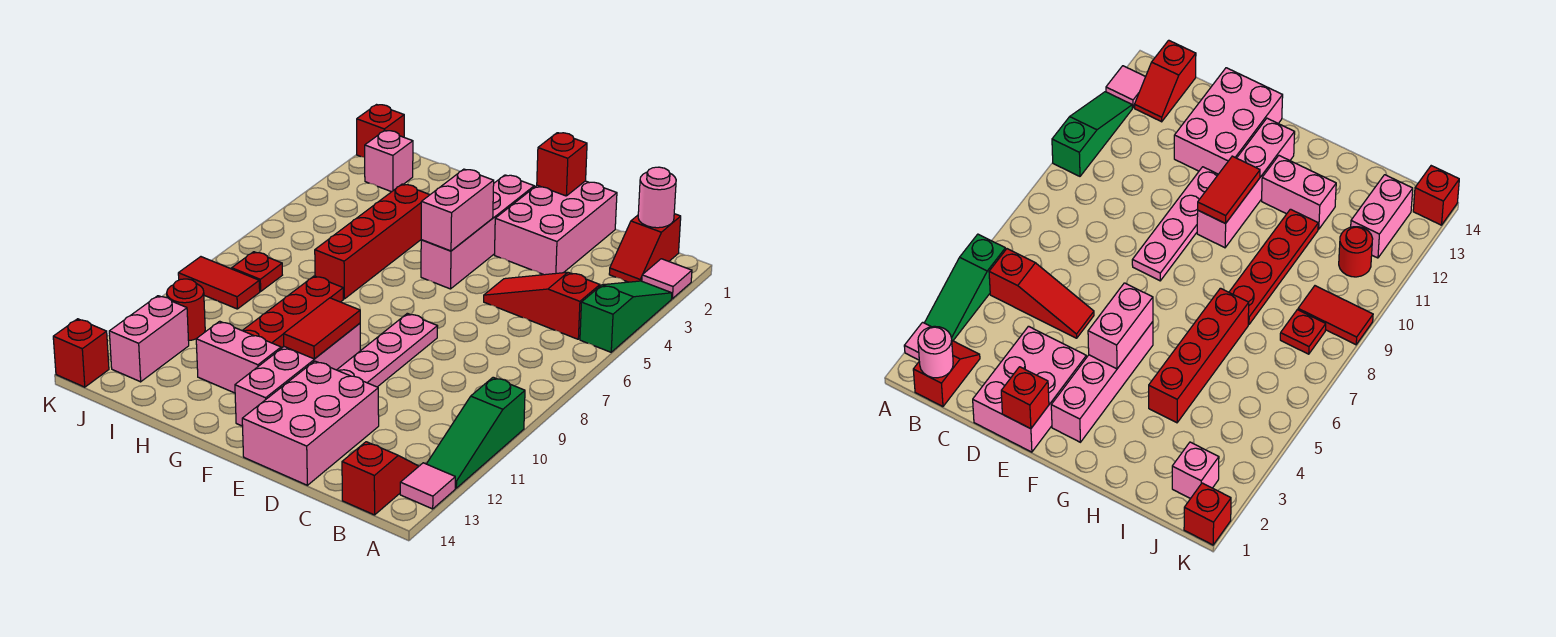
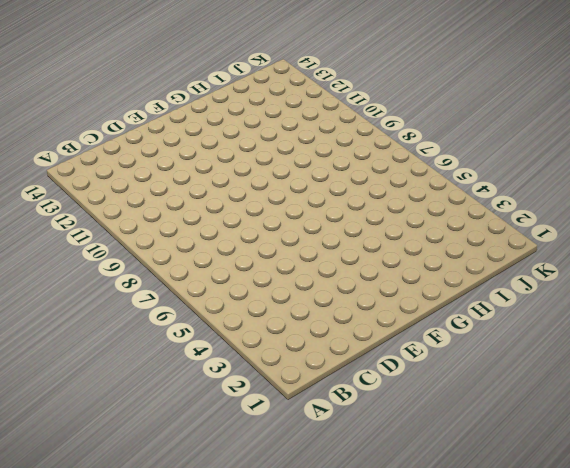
none -> pink 1x1 tile [642,259,692,299]
none -> green 1x3 slope [580,281,672,352]
none -> green 1x3 slope [427,377,525,488]

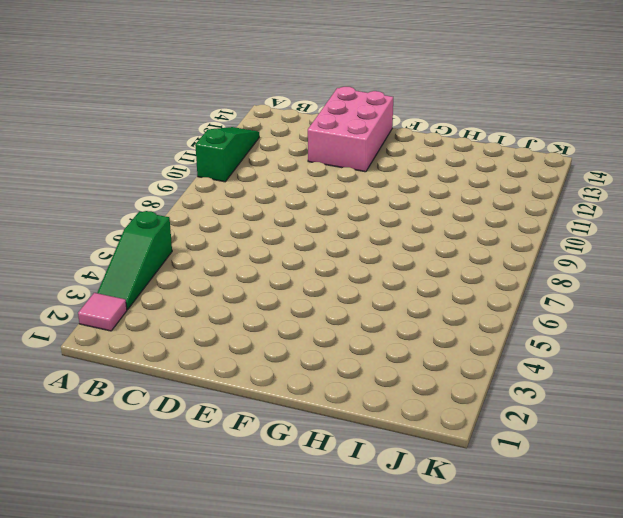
none -> pink 1x1 tile [400,463,455,509]
none -> red 1x2 slope [609,214,681,282]
none -> red 1x3 slope [484,272,600,339]

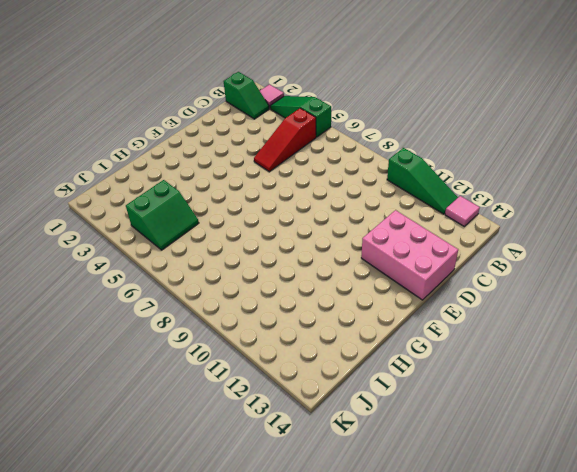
green 1x2 slope [224,72,269,119] -> red 1x2 slope [609,214,681,282]
green 2x2 slope [126,180,199,250] -> none
none -> red 1x2 slope [342,442,419,515]
none -> pink 2x3 brick [495,181,617,275]
none -> pink 1x4 plate [337,313,438,387]

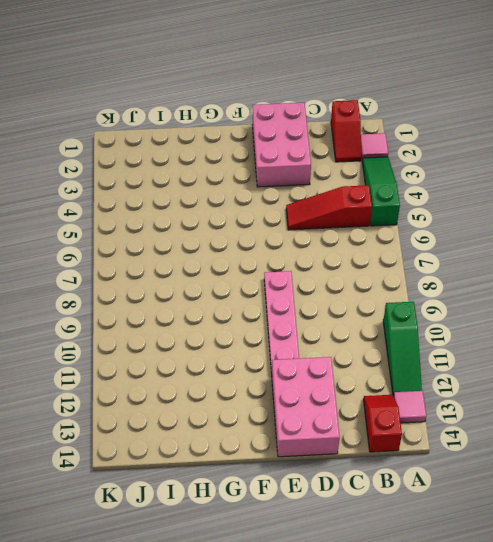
none -> pink 1x4 brick [421,175,534,289]
none -> pink 1x4 brick [235,323,360,426]
none -> pink 1x2 brick [196,321,281,393]

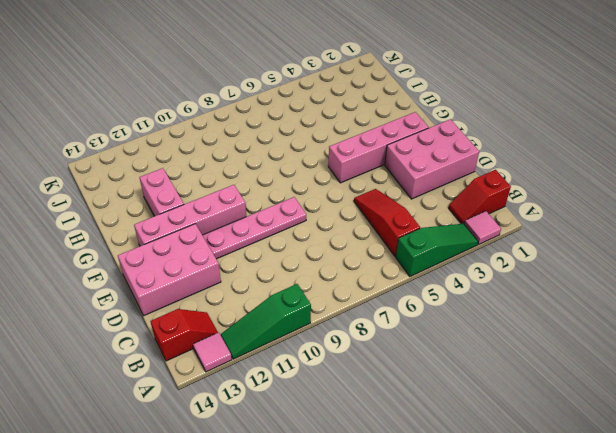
none -> red 1x4 brick [315,184,430,299]
none -> red 1x4 plate [242,276,343,348]
none -> pink 1x1 brick [365,130,413,192]

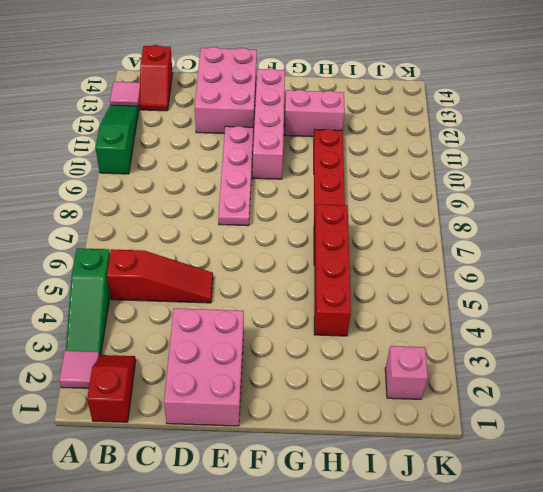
none -> pink 1x4 brick [421,175,534,289]
none -> red 1x1 plate [232,252,282,291]
none -> red 1x2 tile [178,257,260,309]

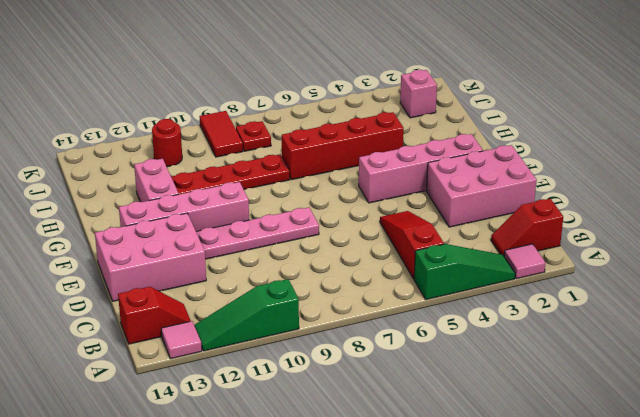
none -> pink 1x2 brick [109,296,189,382]
none -> red 1x1 brick [357,105,404,157]
none -> red 1x1 brick [53,319,109,387]

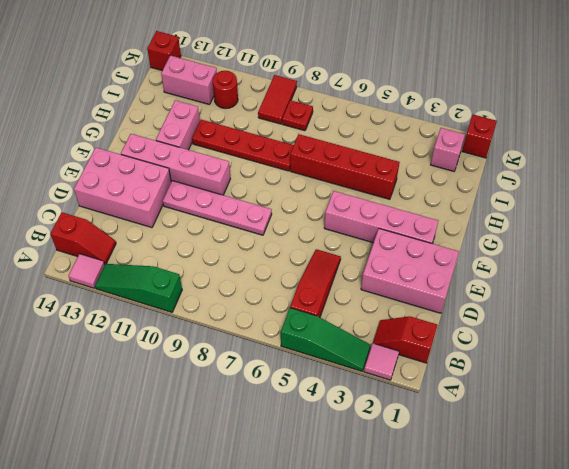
none -> pink 1x1 round brick [638,167,676,228]
none -> red 1x1 brick [537,133,587,196]
none -> pink 1x2 brick [421,169,494,251]

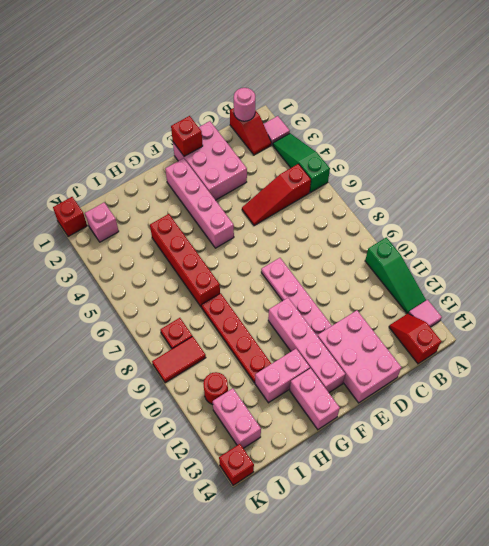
pink 1x2 brick [290,368,340,430] -> pink 1x2 brick moved to [421,169,494,251]
none -> red 1x2 tile [283,298,360,359]

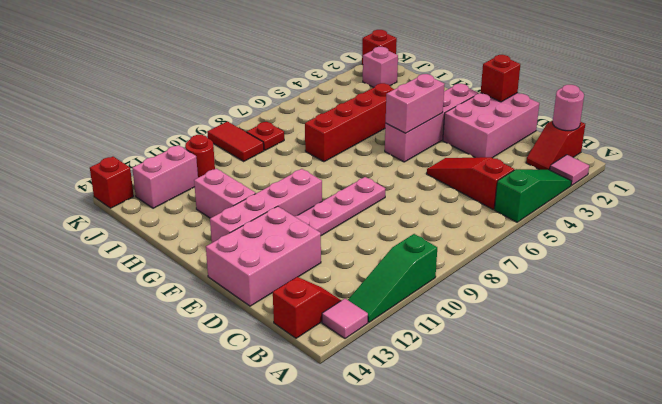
none -> red 1x4 plate [242,276,343,348]
none -> red 1x2 tile [283,298,360,359]

